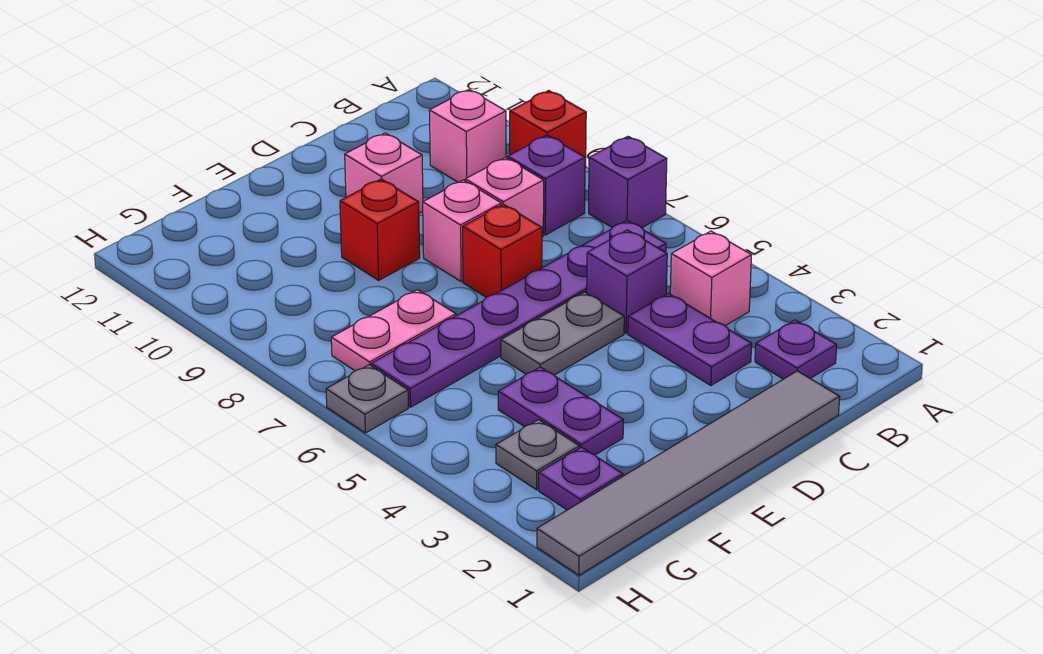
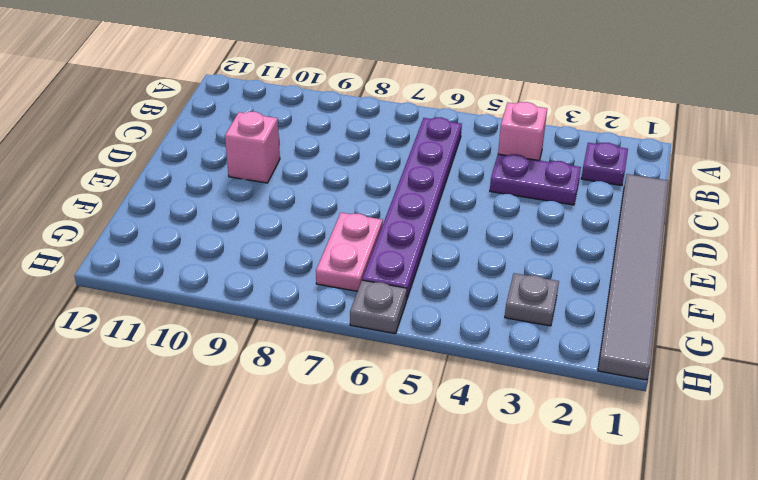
none -> purple 1x1 brick [589,136,667,228]
none -> red 1x1 brick [510,90,586,168]
none -> purple 1x1 brick [508,135,585,235]

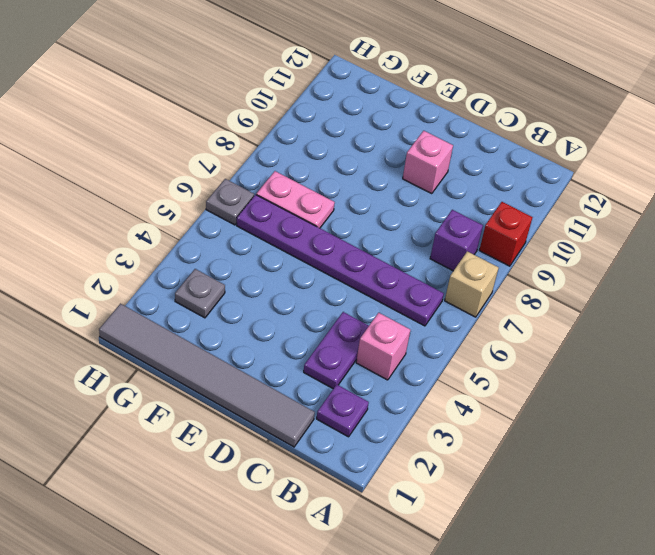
tan 1x1 brick [445,251,499,317] -> purple 1x1 brick [589,136,667,228]
none -> pink 1x1 brick [429,90,506,182]
none -> purple 1x1 brick [587,230,667,333]
none -> pink 1x1 brick [465,158,544,237]

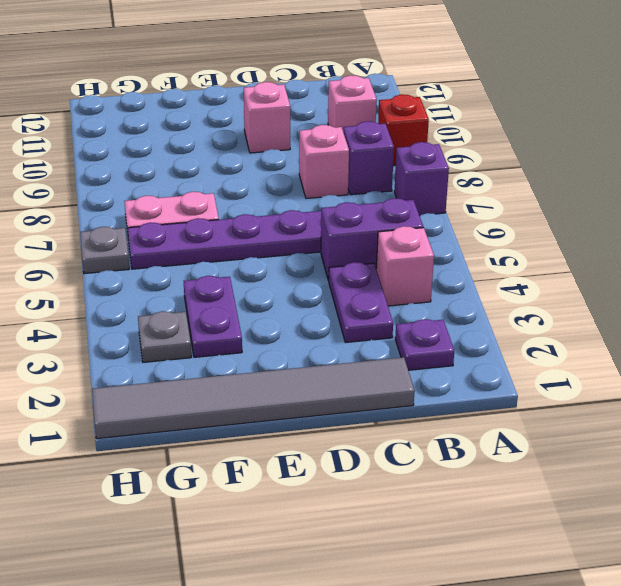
purple 1x2 brick [321,198,423,280] -> purple 1x1 brick [587,230,667,333]
none -> grey 1x2 plate [501,292,624,375]
none -> red 1x1 brick [463,204,542,297]
none -> pink 1x1 brick [423,180,501,281]

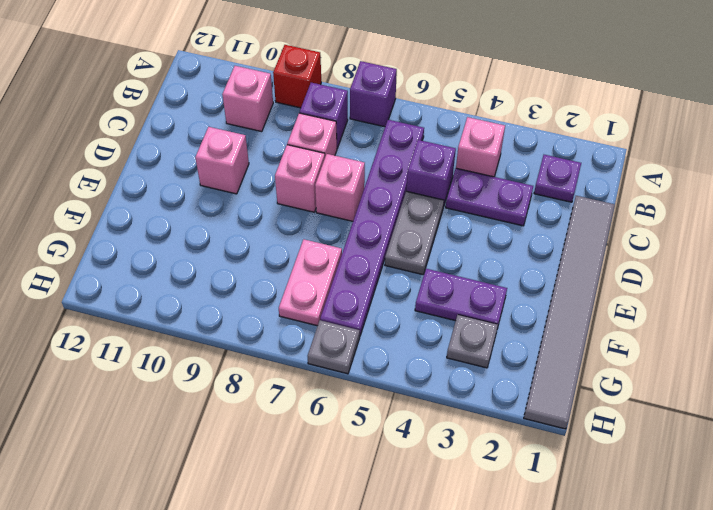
pink 1x1 brick [315,154,365,221] -> red 1x1 brick [463,204,542,297]
none -> red 1x1 brick [340,179,420,280]
none -> purple 1x1 plate [539,447,623,510]

